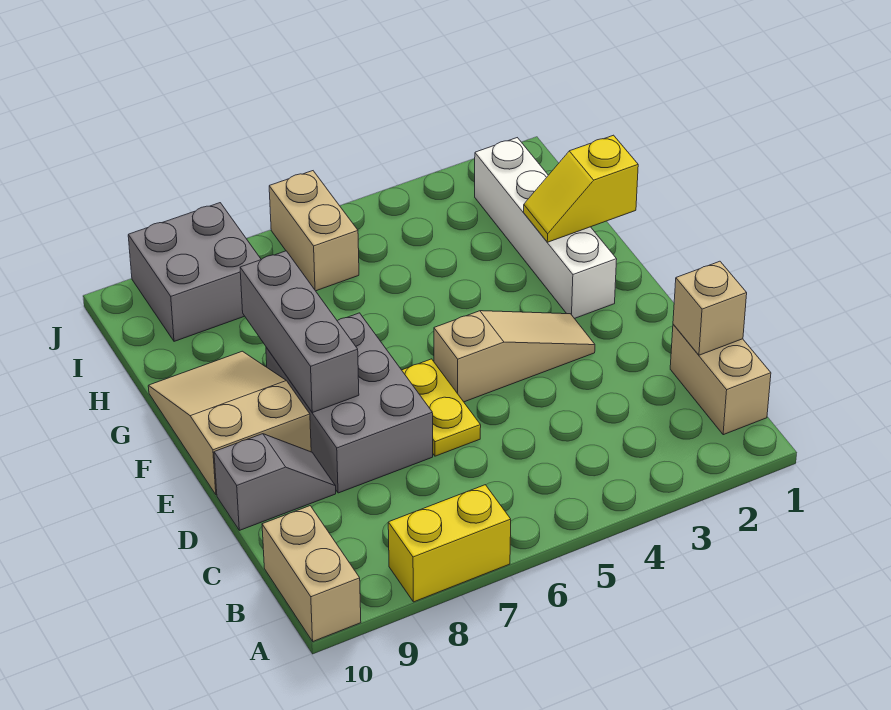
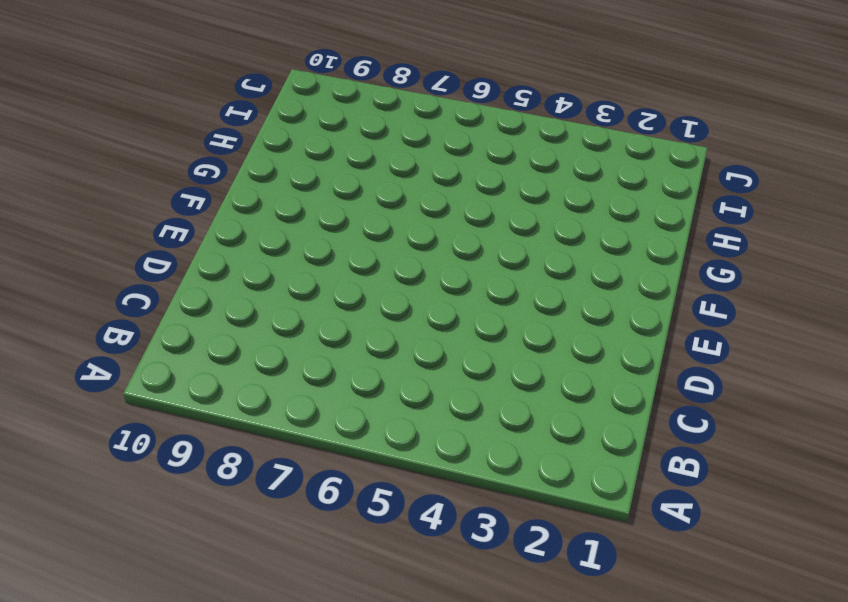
none -> yellow 1x2 brick [388,485,511,602]
none -> tan 1x2 brick [262,506,361,641]
none -> tan 1x2 brick [670,324,771,435]

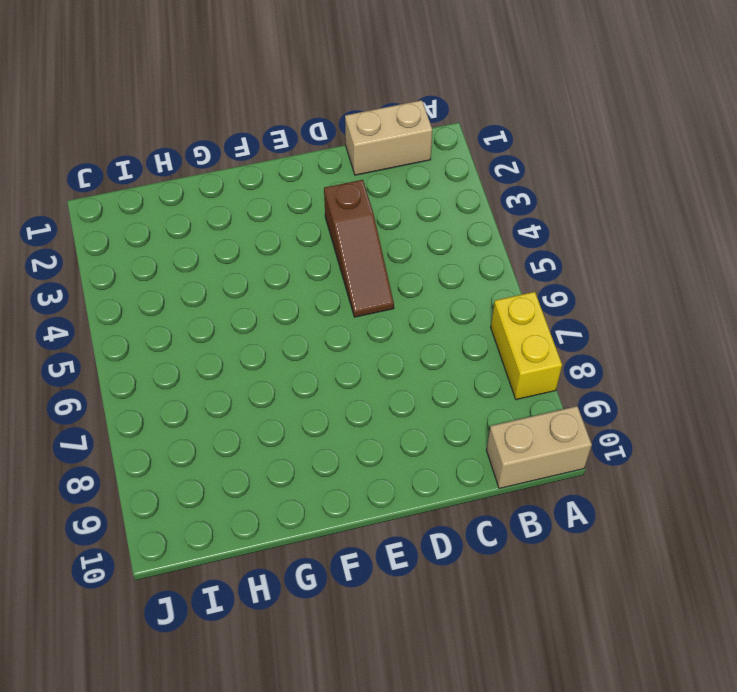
brown 1x3 slope [324,180,394,317] -> none
none -> yellow 1x2 plate [402,359,481,456]
none -> grey 2x3 brick [266,313,433,493]
none -> grey 1x2 slope [214,434,336,530]

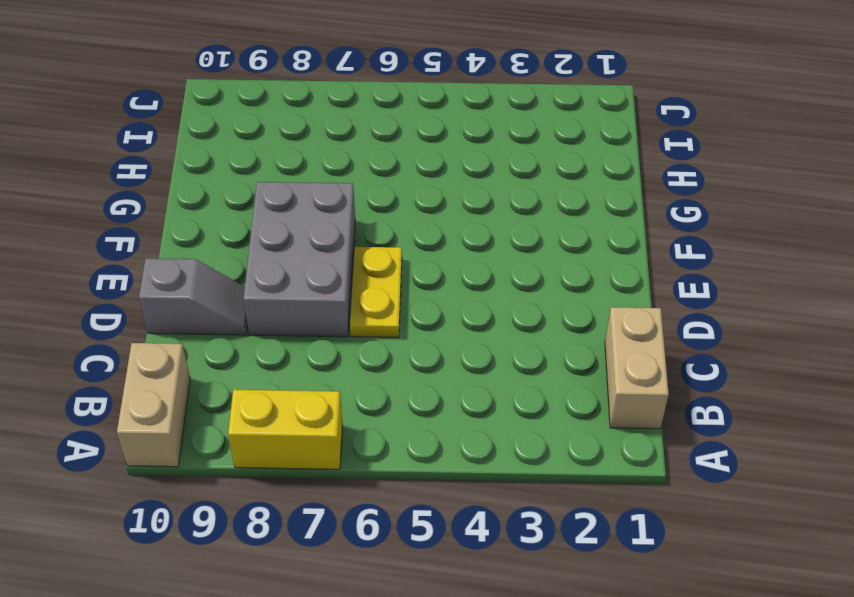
none -> tan 1x3 slope [434,311,595,402]
none -> tan 2x3 slope [148,351,311,495]
none -> white 1x4 brick [475,138,617,319]

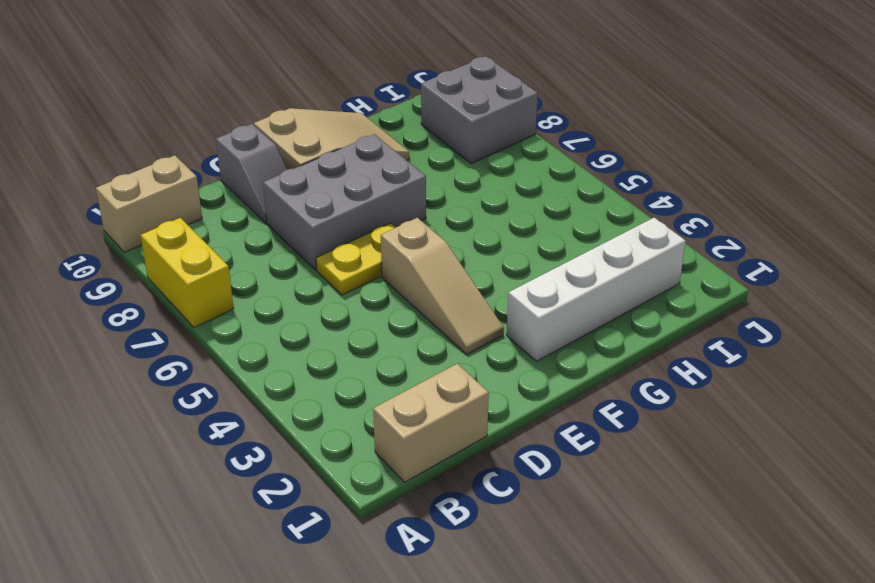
none -> tan 1x2 brick [269,171,359,291]
none -> tan 1x1 brick [673,261,747,355]
none -> grey 1x3 brick [240,251,359,413]

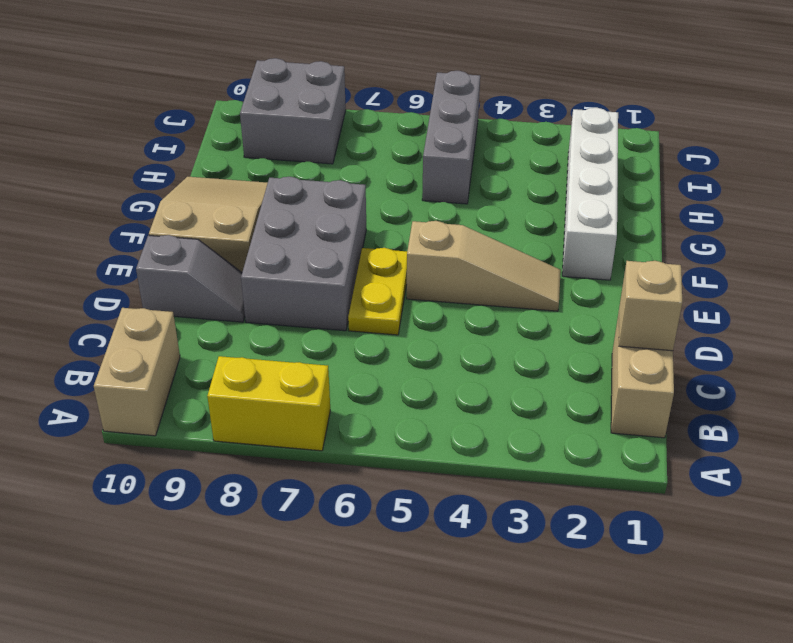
grey 1x3 brick [422,71,480,204] -> grey 1x3 brick moved to [240,251,359,413]
none -> tan 1x2 brick [269,171,359,291]
none -> yellow 1x2 slope [524,135,638,242]

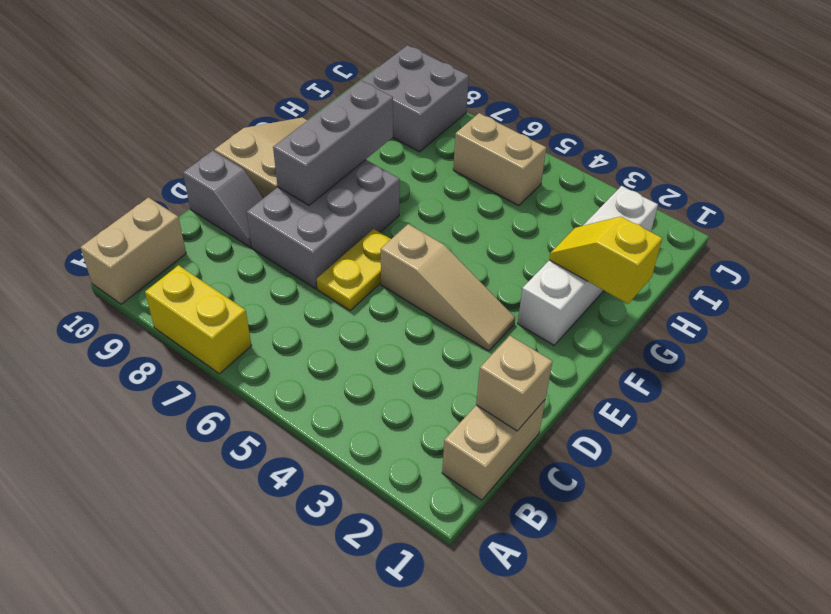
tan 1x2 brick [453,113,546,206] -> tan 1x2 brick turned to [269,171,359,291]

